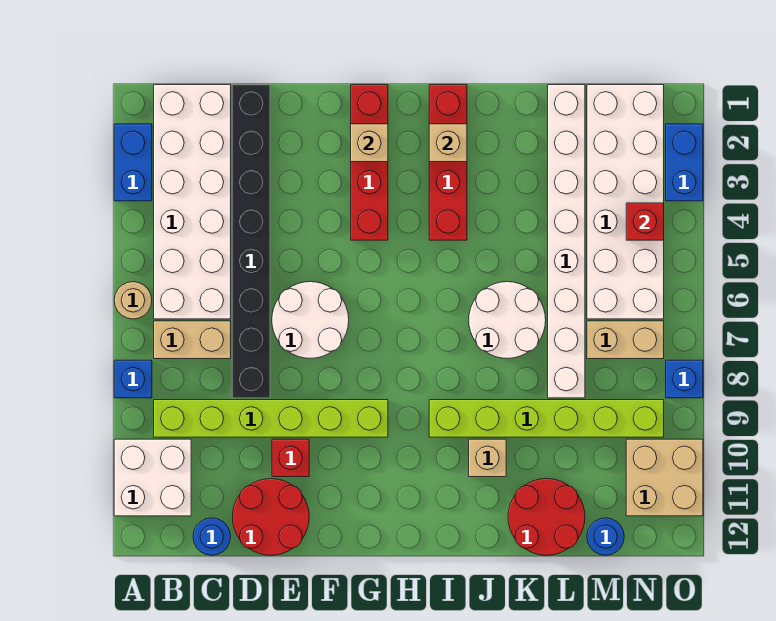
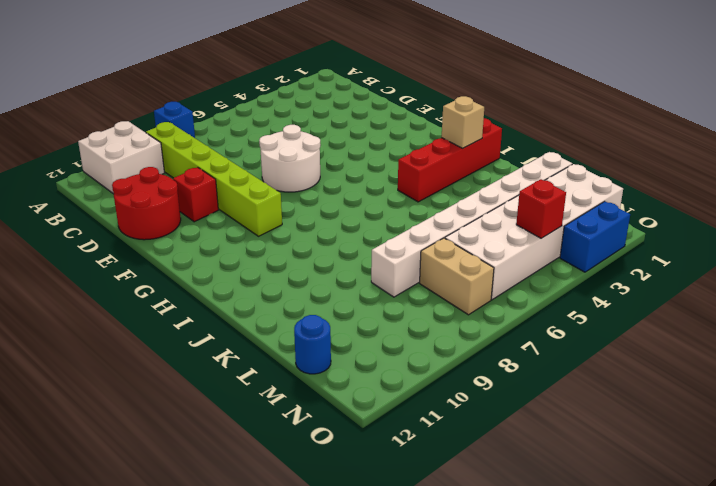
none -> blue 1x2 brick [114,124,152,201]
none -> tan 1x1 round brick [114,282,152,319]
none -> white 2x6 brick [154,85,231,319]

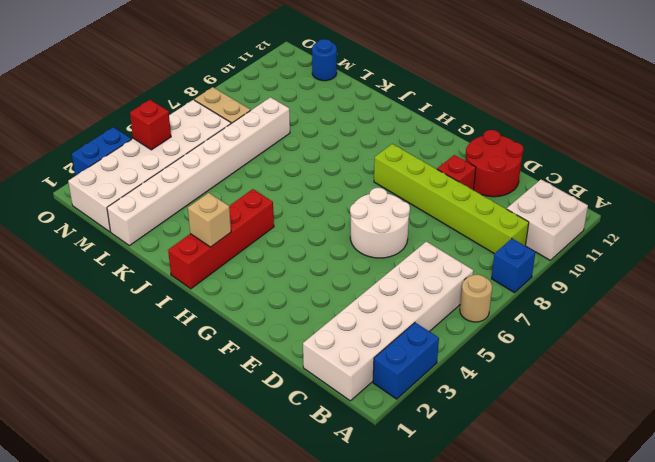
none -> tan 1x2 brick [154,321,231,359]
none -> blue 1x1 round brick [193,518,231,555]
none -> black 1x8 brick [232,85,270,398]

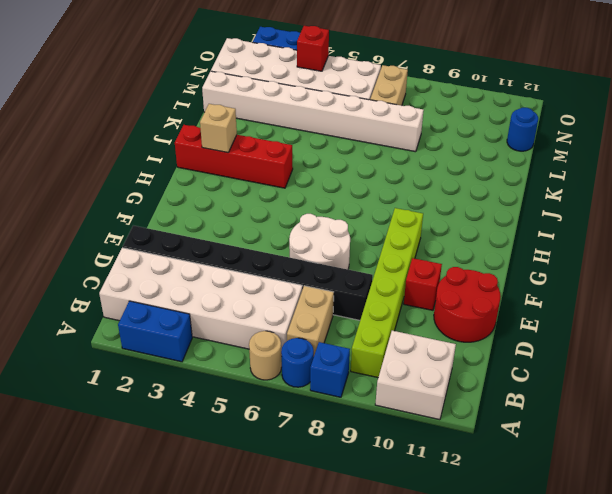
blue 1x1 round brick [281,338,314,387] -> blue 1x1 round brick moved to [193,518,231,555]
none -> red 1x4 brick [351,85,388,240]
none -> lime 1x6 brick [429,400,664,437]
none -> white 2x2 round brick [469,282,546,359]

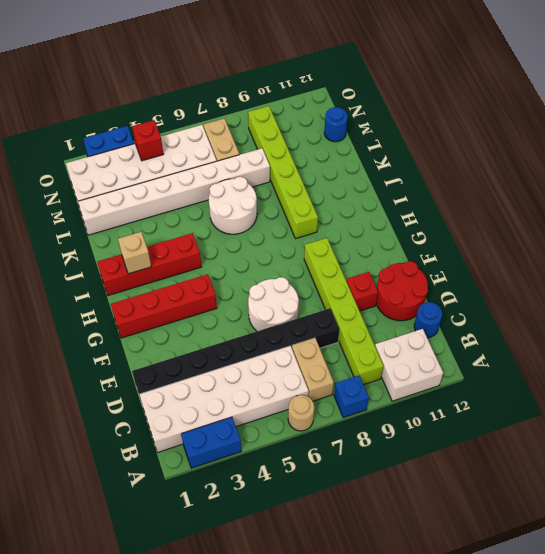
none -> tan 1x1 brick [469,439,506,477]
none -> red 2x2 round brick [508,479,585,555]
none -> tan 2x2 brick [626,439,703,516]

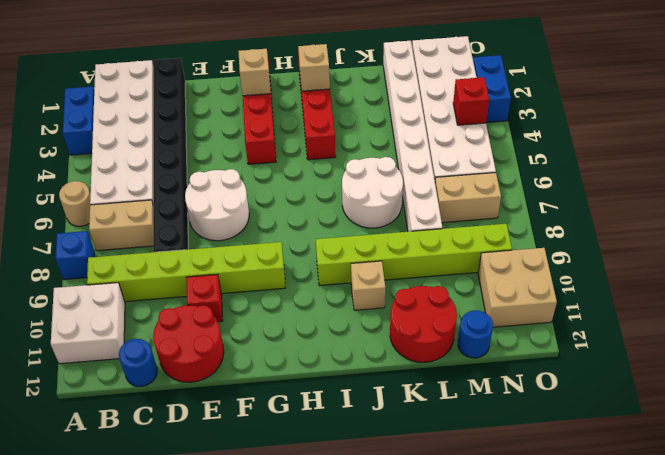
none -> blue 1x1 brick [666,360,703,398]

